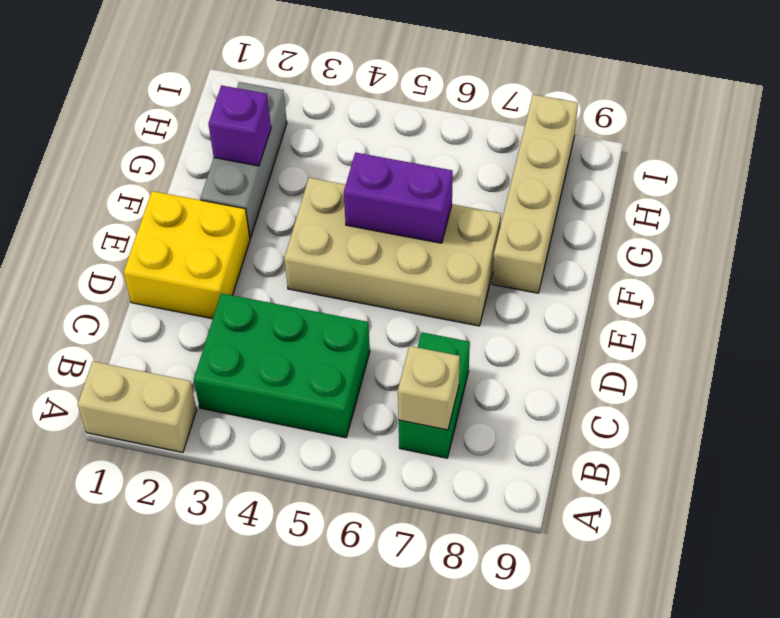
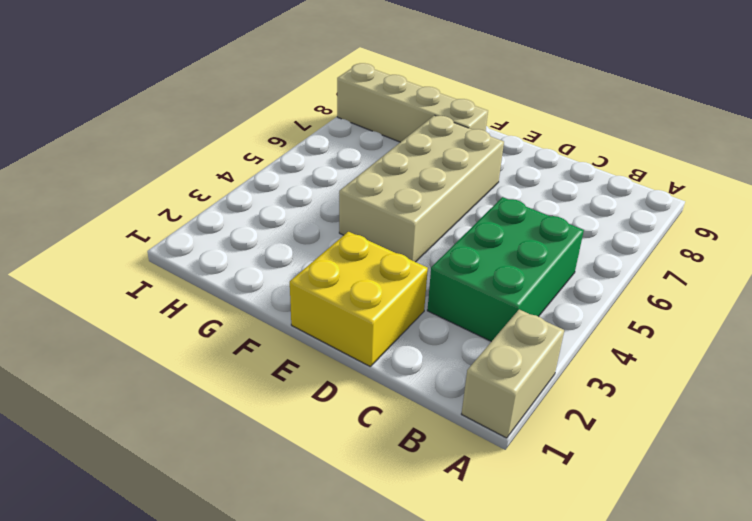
none -> green 1x2 brick [399,332,470,458]
none -> grey 1x3 brick [200,82,287,238]

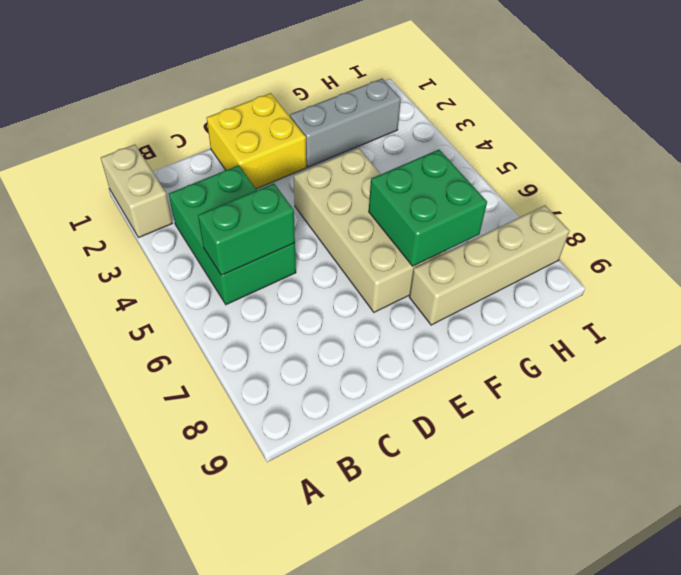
green 1x2 brick [198,183,295,275] -> green 1x2 brick moved to [399,332,470,458]
green 2x2 brick [369,150,487,266] -> purple 1x2 brick [344,152,453,243]
none -> tan 1x1 brick [398,346,460,430]
none -> purple 1x1 brick [208,85,271,166]

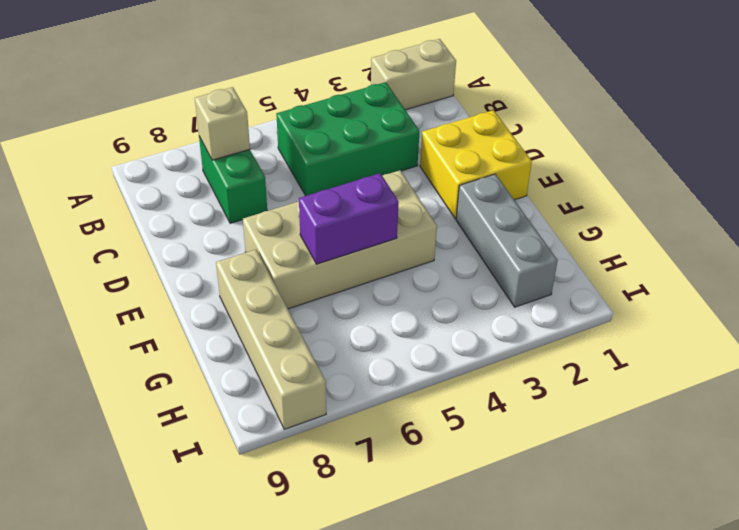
none -> purple 1x1 brick [208,85,271,166]

